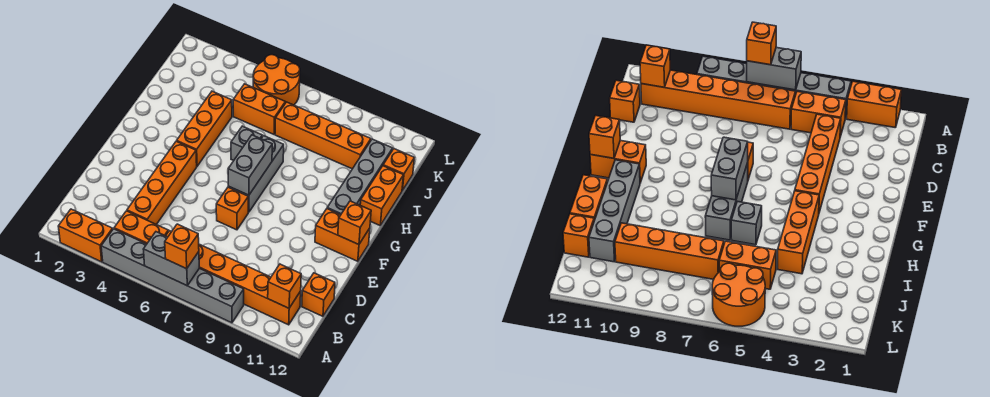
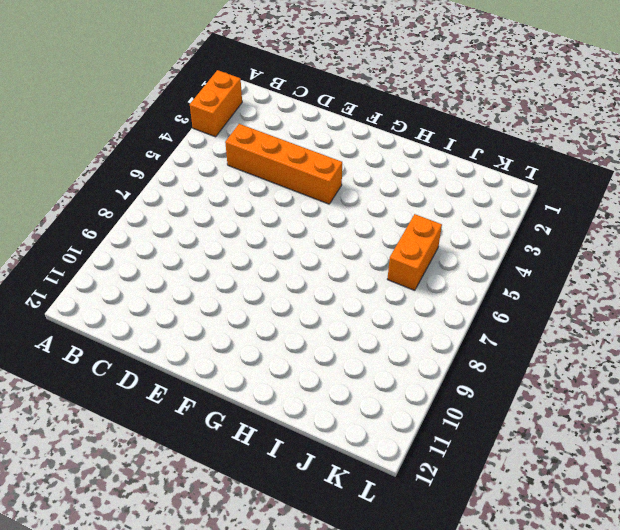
none -> grey 1x6 brick [101,229,244,323]
none -> orange 1x2 brick [114,211,168,244]
none -> orange 1x6 brick [166,231,301,325]

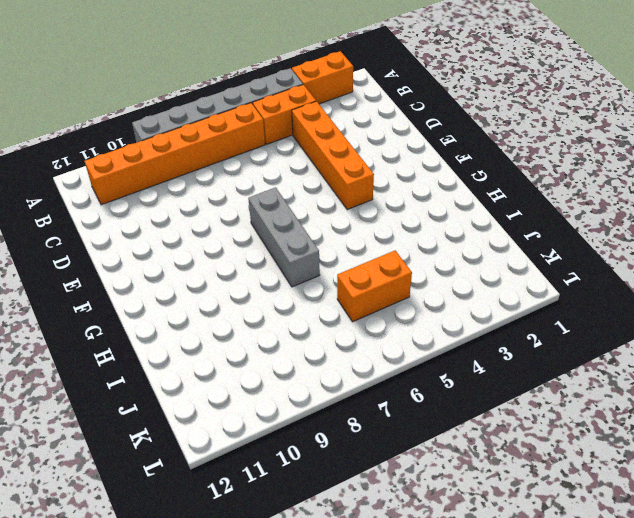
none -> orange 1x1 brick [302,273,335,316]
none -> orange 1x1 brick [216,187,248,230]
none -> orange 1x2 brick [315,209,370,261]

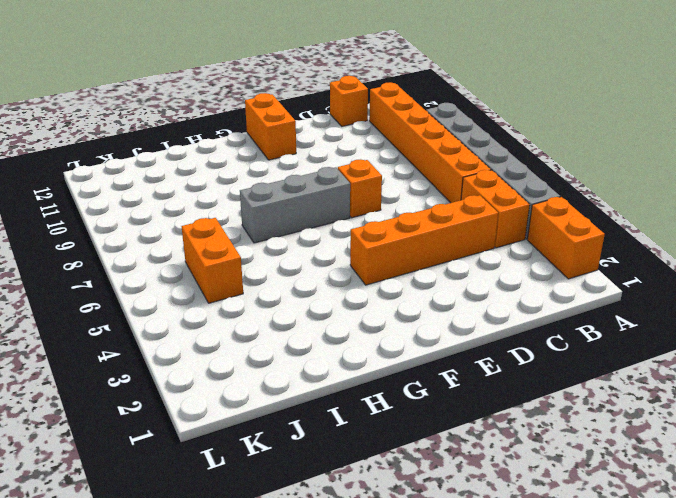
none -> orange 1x3 brick [177,91,232,166]
none -> grey 1x4 brick [327,139,393,215]
none -> grey 1x1 brick [231,126,262,161]

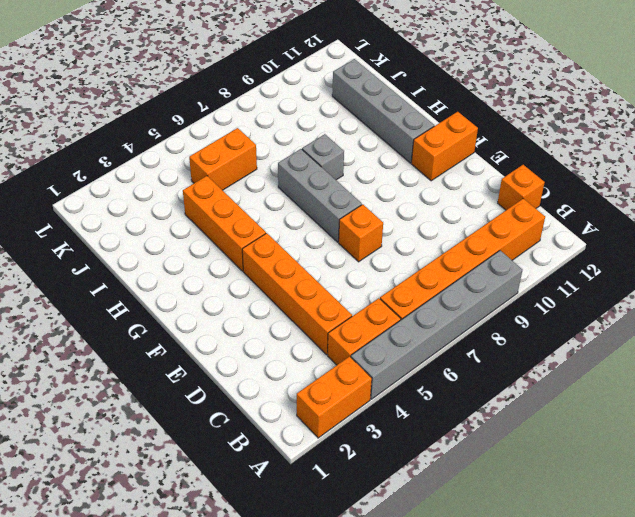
grey 1x1 brick [302,134,344,180] -> grey 1x1 brick moved to [231,126,262,161]
none -> orange 1x2 brick [360,166,403,225]
none -> orange 1x4 brick [275,102,371,169]
none -> orange 1x1 brick [383,149,414,191]

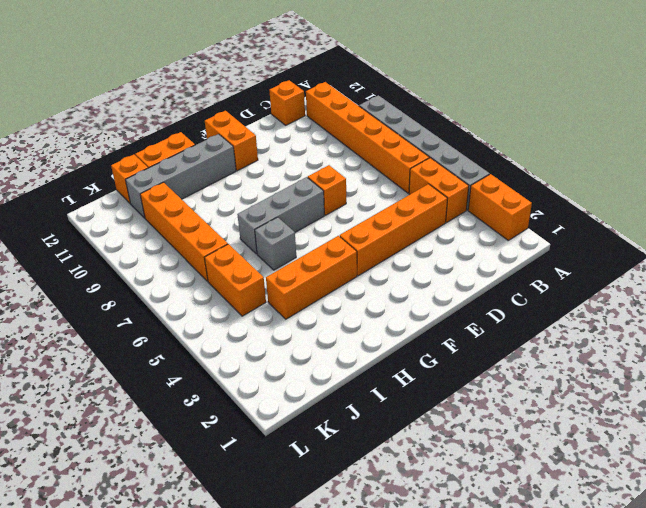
none -> orange 2x2 round brick [253,55,300,105]
none -> grey 1x2 brick [143,232,199,286]
none -> orange 1x1 brick [268,264,301,308]

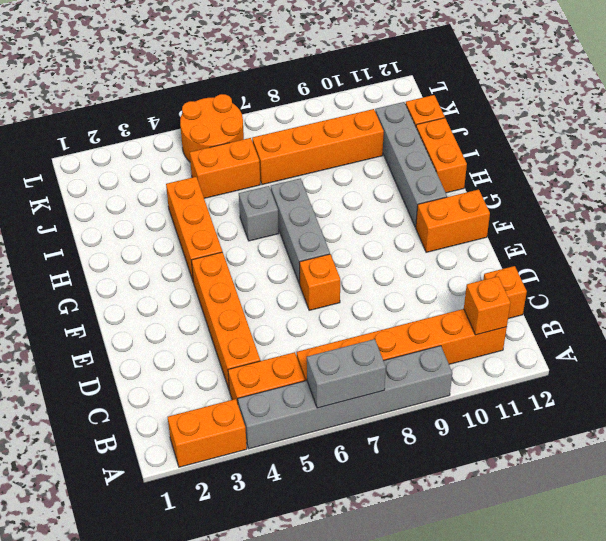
none -> grey 1x2 brick [228,135,272,195]
none -> orange 1x1 brick [338,201,371,245]
none -> orange 1x1 brick [165,224,199,269]

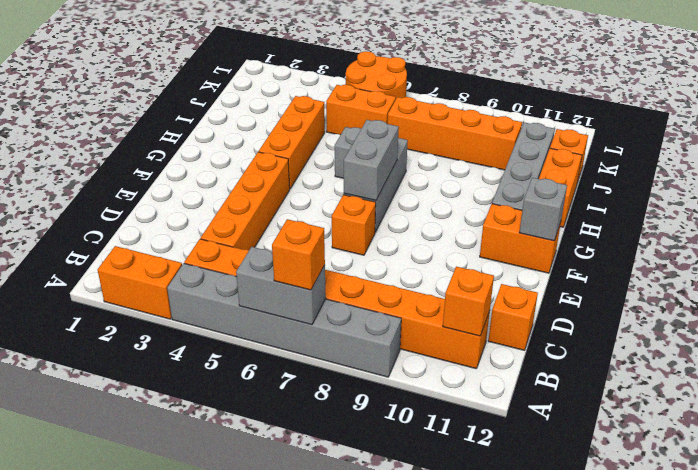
grey 1x1 brick [519,178,567,241] -> orange 1x1 brick [338,201,371,245]

